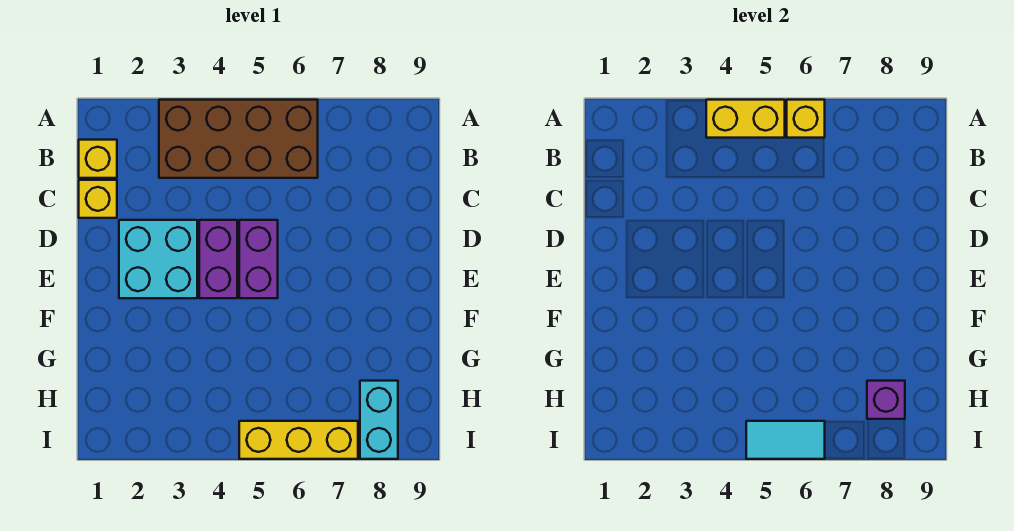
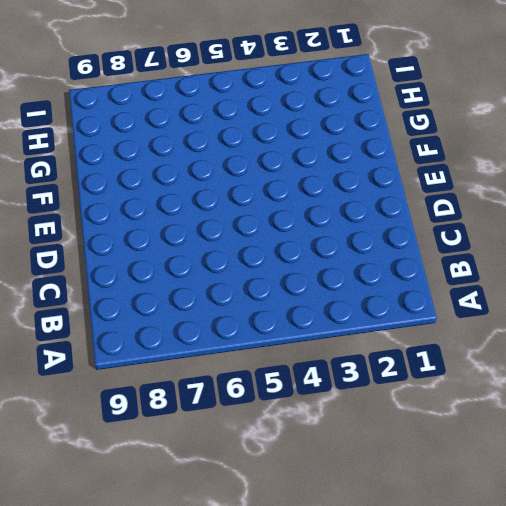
none -> brown 2x4 brick [159,100,318,178]
none -> yellow 1x1 brick [79,140,117,178]
none -> yellow 1x1 brick [79,180,117,218]

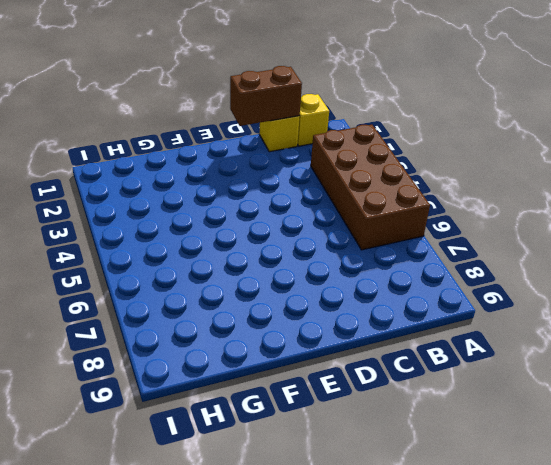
brown 1x2 brick [230,66,302,126] -> none
none -> cyan 2x2 brick [119,220,197,298]
none -> purple 1x2 brick [199,220,237,298]
none -> purple 1x2 brick [239,220,278,298]

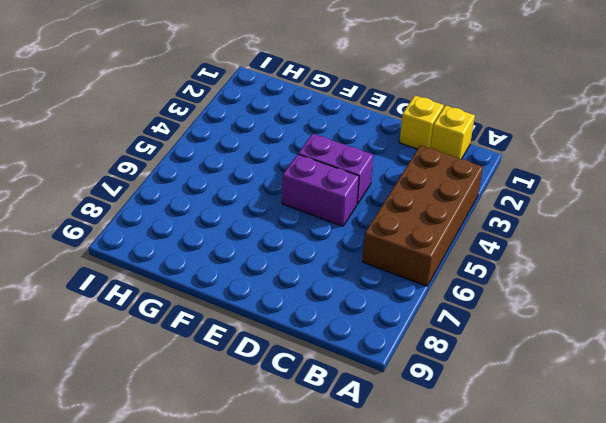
none -> cyan 2x2 brick [119,220,197,298]
none -> cyan 1x2 brick [360,381,398,459]
none -> yellow 1x3 brick [239,421,358,459]

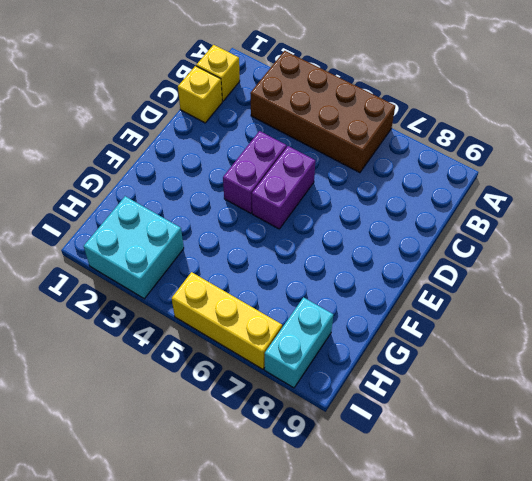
cyan 2x2 brick [84,196,184,299] -> cyan 2x2 brick moved to [119,220,197,298]
none -> yellow 1x2 brick [706,100,785,138]
none -> yellow 1x1 brick [787,100,825,138]
none -> purple 1x1 brick [867,381,905,419]

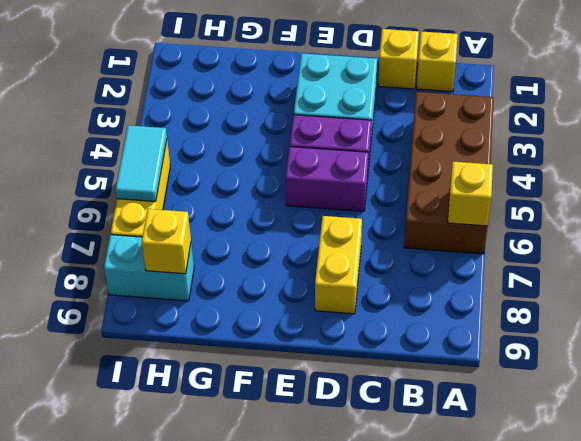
yellow 1x2 brick [315,216,362,314] -> yellow 1x2 brick moved to [706,100,785,138]
yellow 1x1 brick [142,209,191,274] -> purple 1x1 brick [867,381,905,419]

